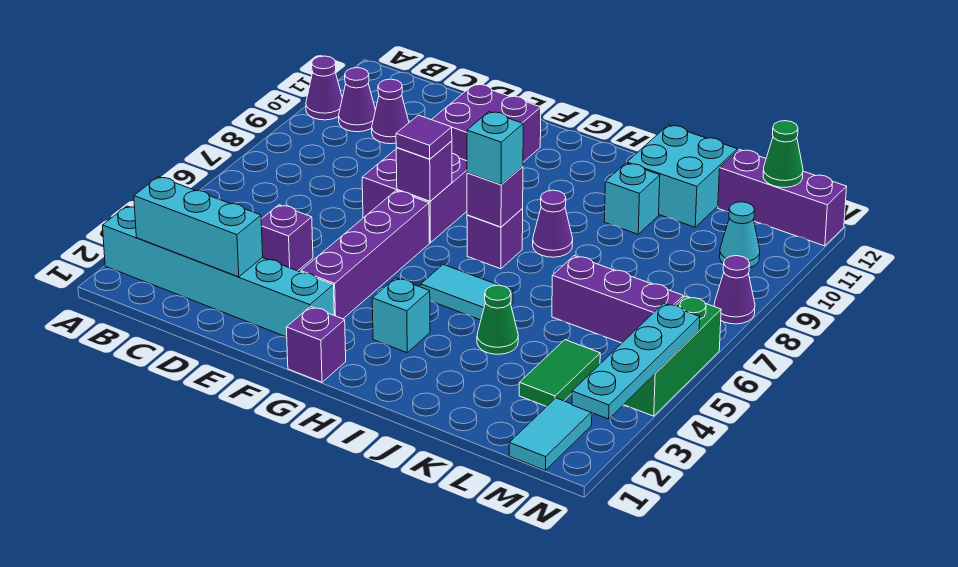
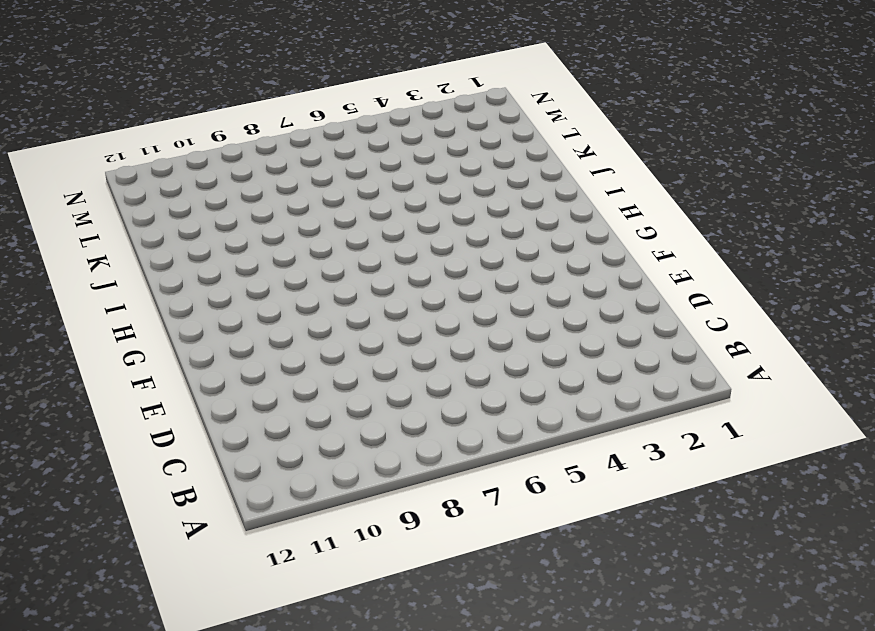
none -> cyan 1x6 brick [103,206,334,337]
none -> purple 1x1 cone [306,56,342,120]
none -> purple 1x1 cone [339,68,375,132]
none -> purple 1x1 cone [372,79,409,144]

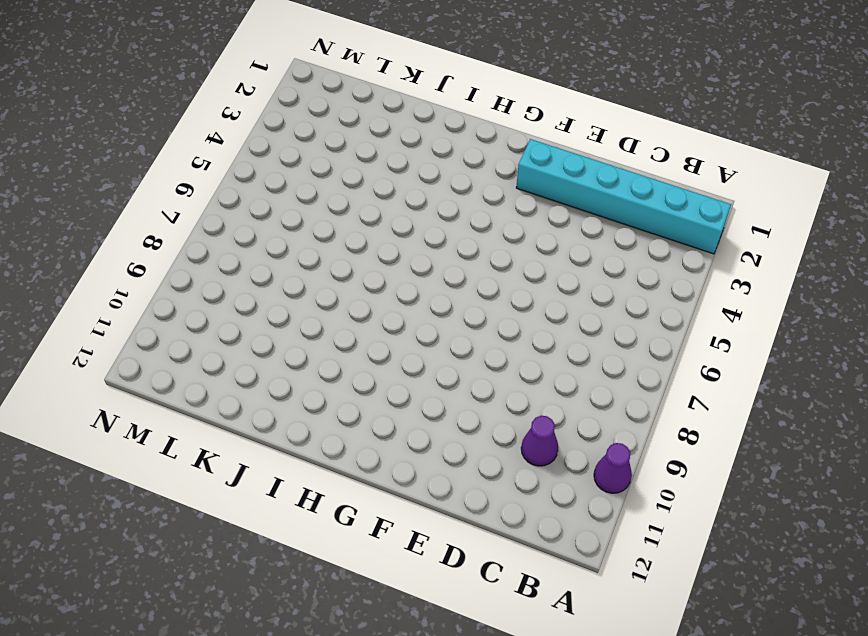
none -> purple 1x1 cone [339,68,375,132]
none -> purple 1x1 brick [261,205,313,271]
none -> purple 2x2 brick [362,149,467,243]
none -> purple 2x2 brick [432,84,541,162]

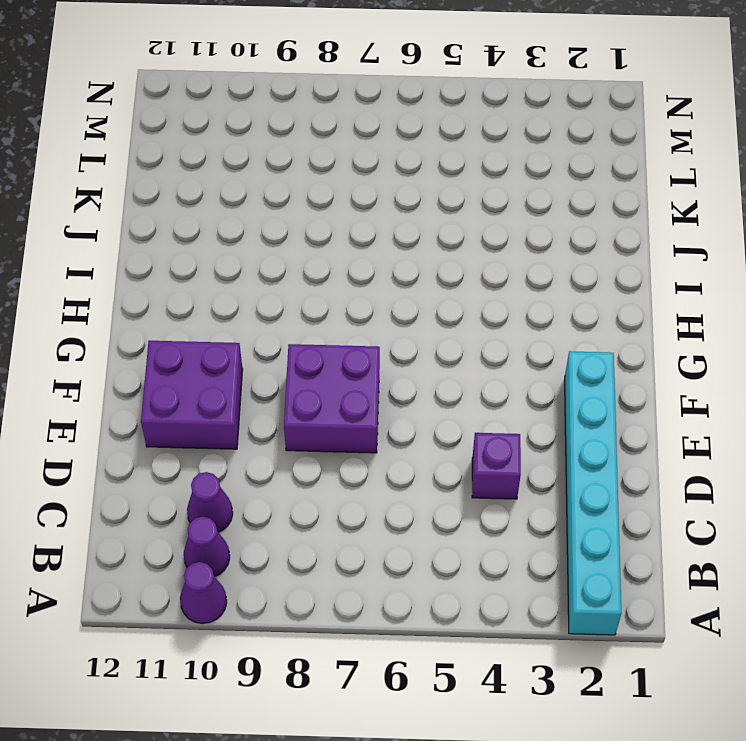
none -> purple 1x4 brick [301,191,429,319]
none -> purple 1x1 brick [286,307,346,382]
none -> cyan 1x1 brick [372,278,430,353]
none -> cyan 1x2 tile [421,265,513,320]

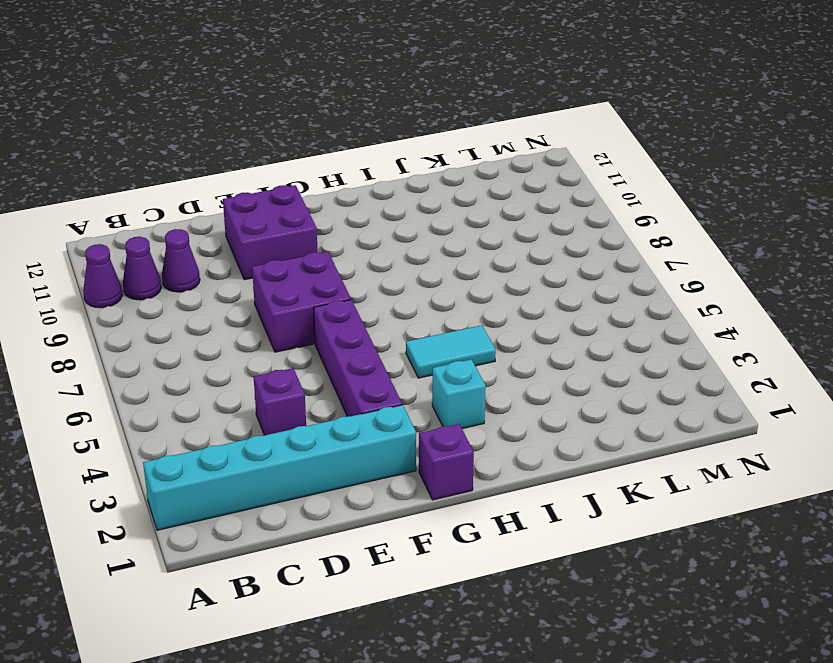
none -> purple 1x1 brick [467,209,523,269]
none -> purple 1x1 cone [533,190,573,257]
none -> green 1x1 cone [477,285,518,354]
none -> cyan 1x1 brick [604,163,660,234]

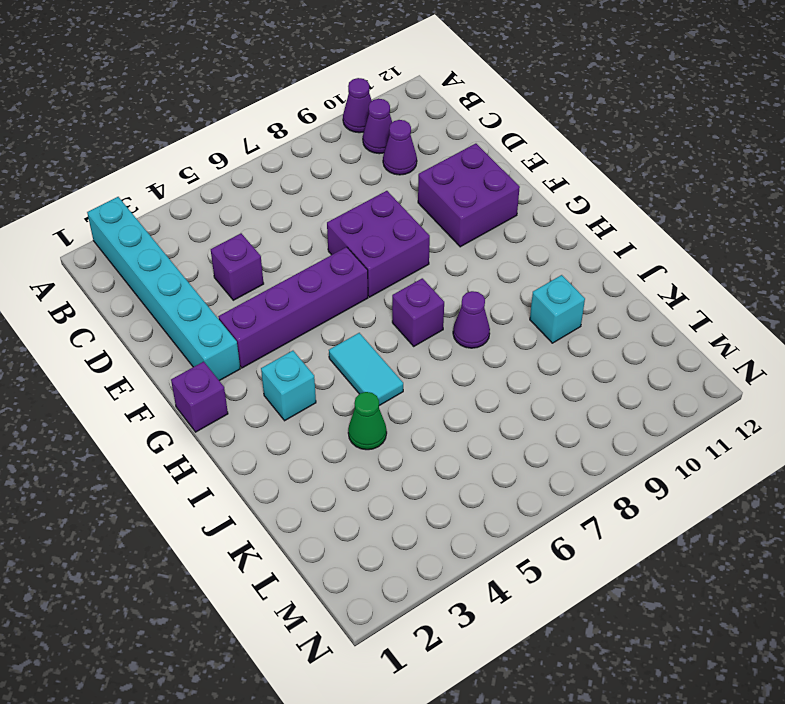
none -> cyan 2x2 brick [627,125,737,227]
none -> purple 1x3 brick [552,256,683,343]
none -> green 1x2 tile [519,340,600,407]
none -> purple 1x3 brick [718,149,847,246]

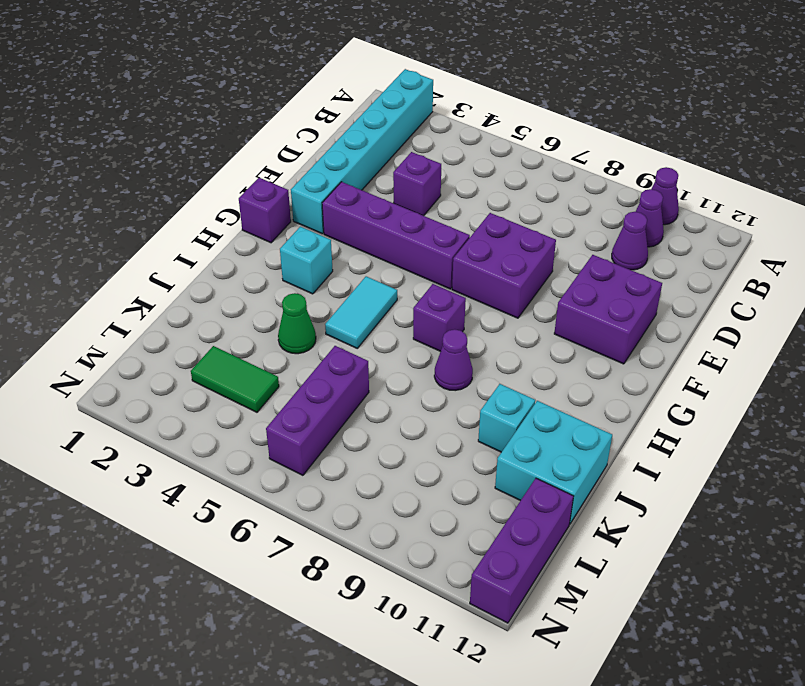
none -> cyan 1x2 tile [509,398,592,470]
none -> cyan 1x1 cone [720,202,760,268]
none -> green 1x3 brick [624,296,721,416]
none -> purple 1x1 cone [714,256,755,324]

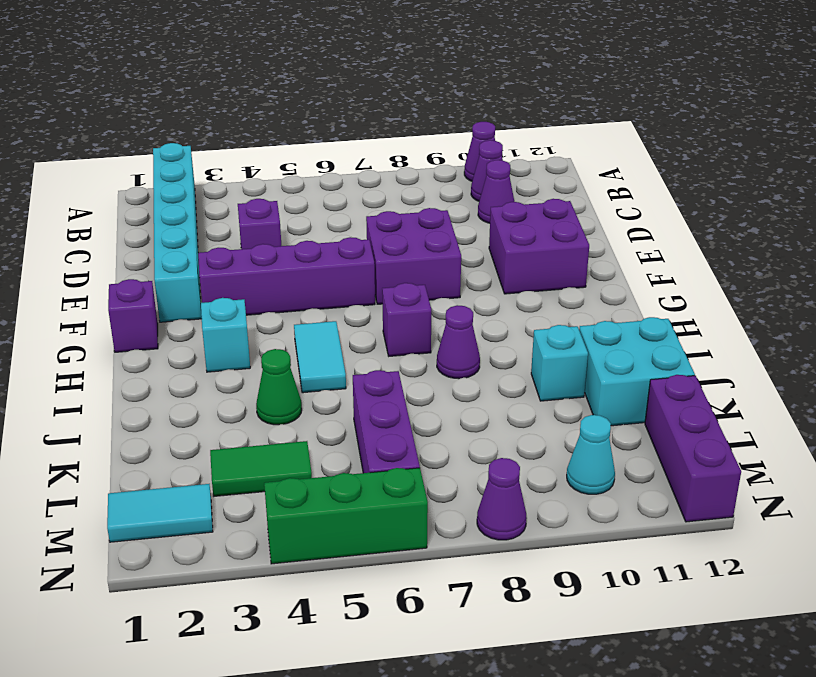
none -> cyan 1x3 brick [134,177,263,277]
none -> purple 1x1 brick [396,141,452,201]
none -> purple 1x1 brick [467,166,523,227]
none -> green 1x1 cone [763,121,803,187]

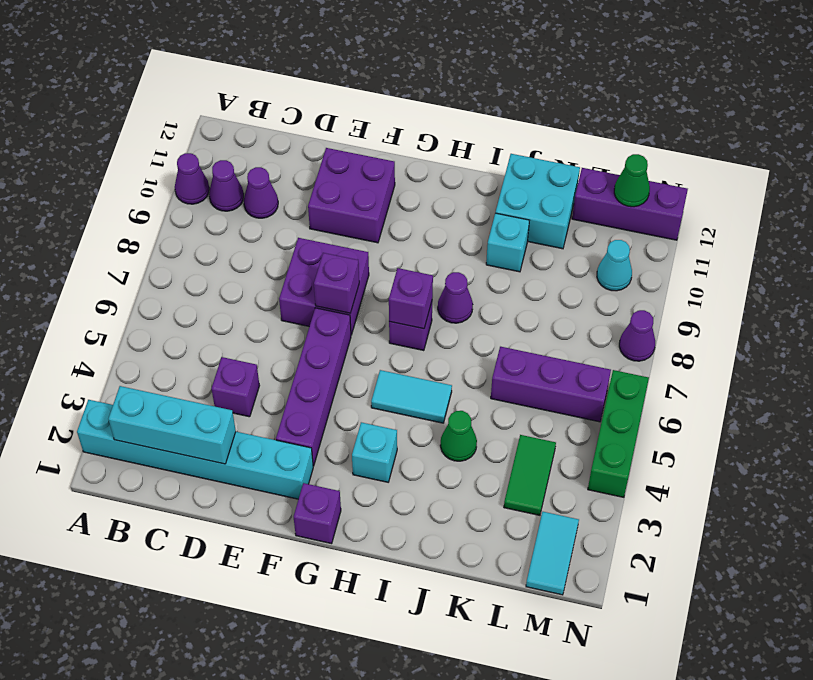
none -> cyan 1x4 plate [572,303,700,419]
none -> purple 1x1 tile [396,115,452,159]
none -> cyan 1x1 brick [467,112,523,185]

